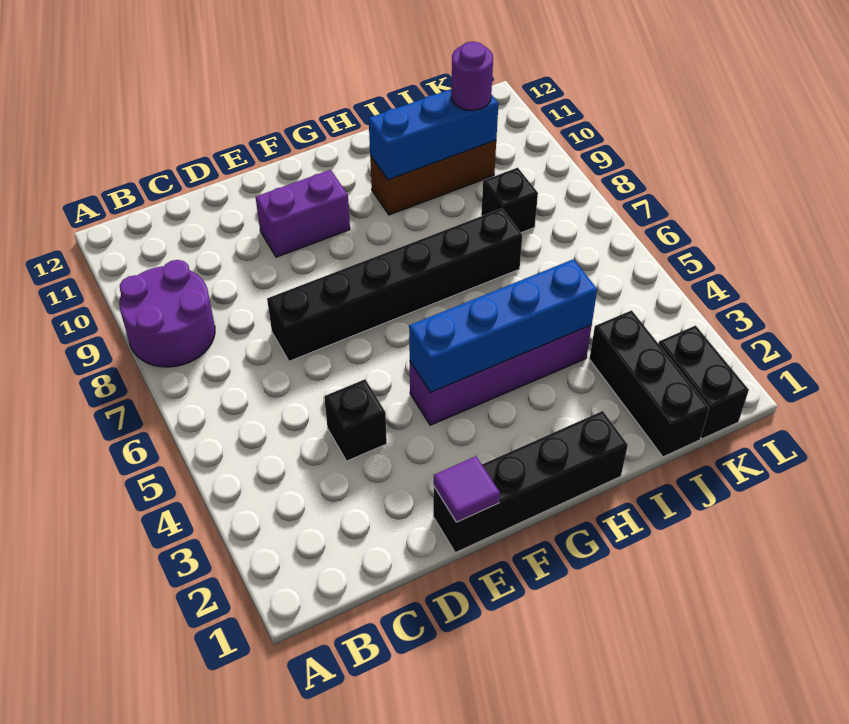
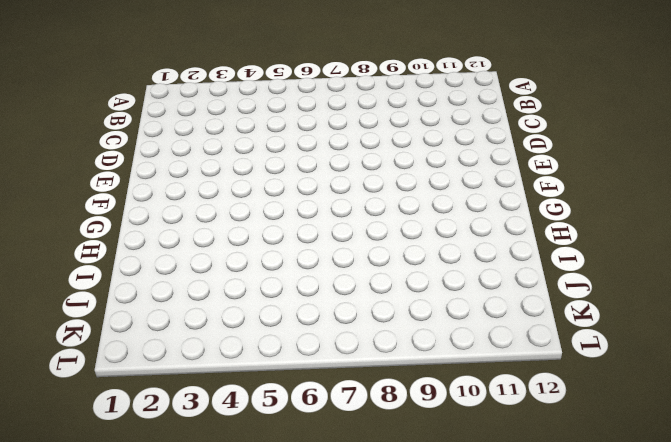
none -> purple 2x2 round brick [119,260,215,367]
none -> black 1x1 brick [324,379,387,461]
none -> black 1x6 brick [267,208,522,361]

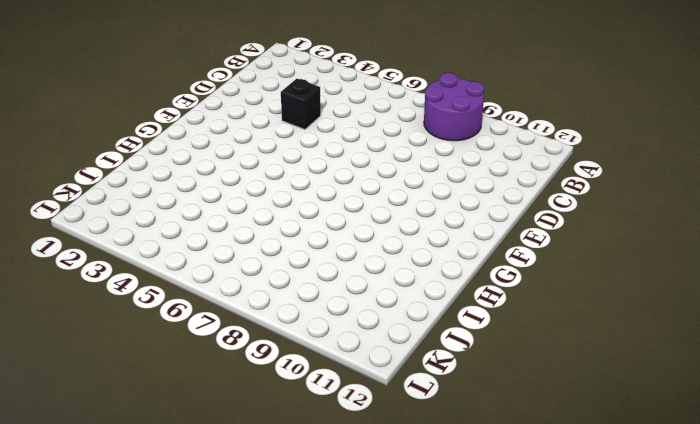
none -> black 1x6 brick [267,208,522,361]
none -> black 1x4 brick [433,411,628,553]
none -> purple 1x2 brick [256,170,350,257]

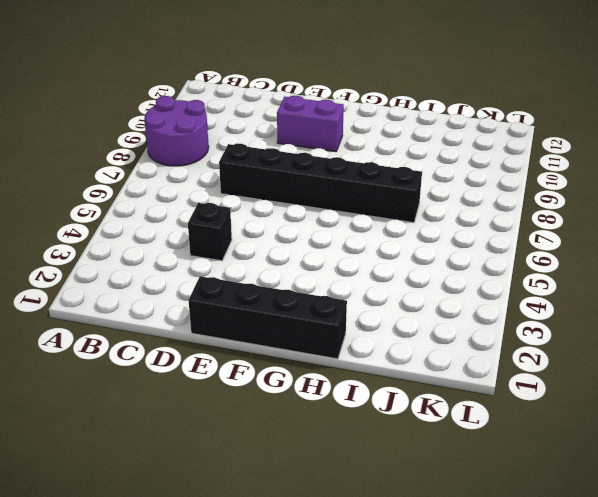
none -> purple 1x4 brick [410,325,592,425]
none -> brown 1x3 brick [370,141,496,215]
none -> black 1x3 brick [589,310,709,457]

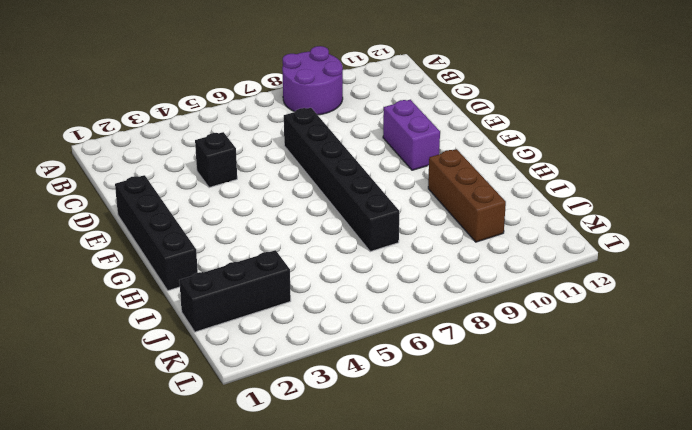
none -> purple 1x4 brick [410,325,592,425]
none -> black 1x1 brick [481,168,538,233]
none -> black 1x2 brick [658,326,749,439]

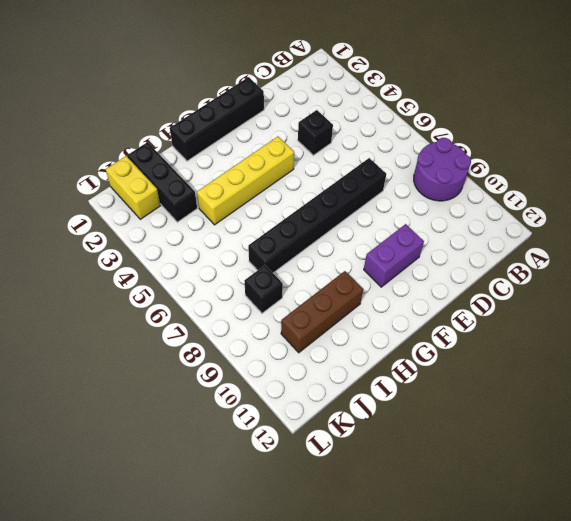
yellow 1x4 brick [197,137,294,225] -> purple 1x4 brick [410,325,592,425]
yellow 1x2 brick [106,156,160,219] -> black 1x2 brick [658,326,749,439]
none -> purple 1x1 tile [434,456,500,522]
none -> blue 1x4 brick [409,259,597,393]
none -> blue 1x3 brick [369,89,498,180]

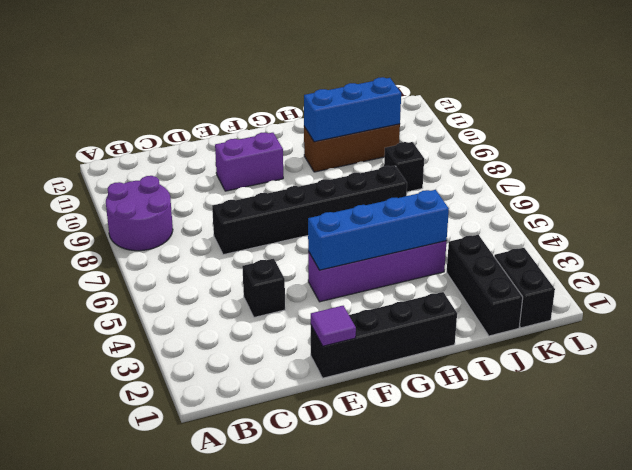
none -> purple 1x1 round brick [451,42,493,110]

